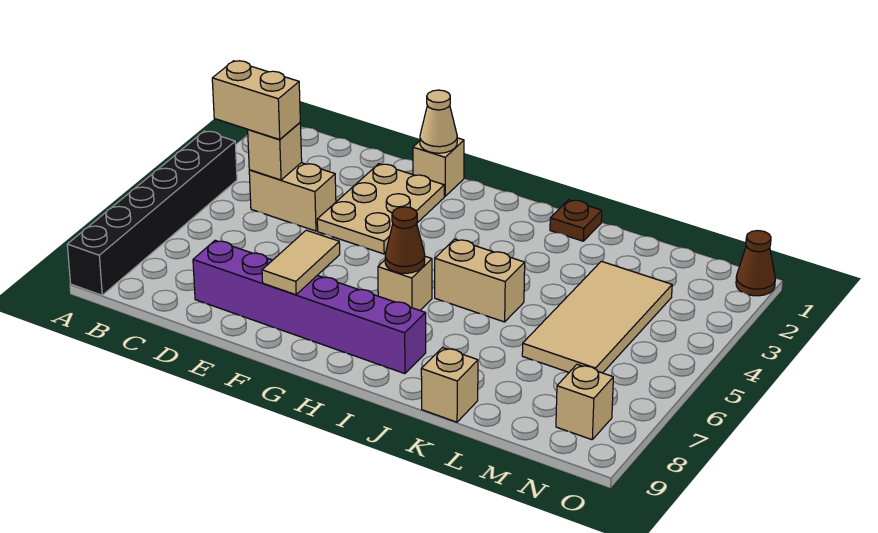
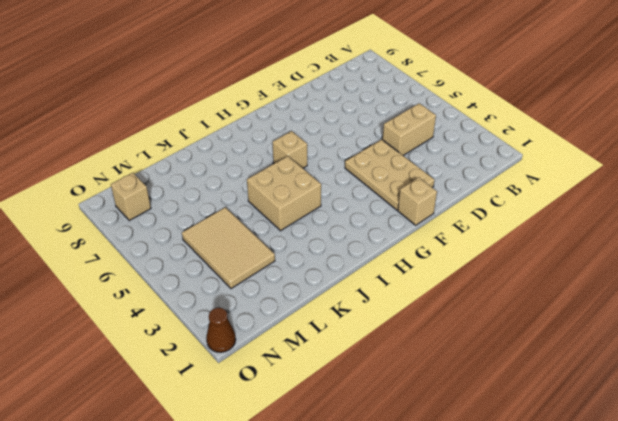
tan 2x2 brick [247,156,321,231] -> tan 1x2 brick [435,239,525,322]
tan 2x3 tile [182,207,275,289] -> tan 2x4 tile [522,261,672,373]
none -> black 1x6 brick [67,131,237,295]
none -> purple 1x6 brick [193,240,426,374]
none -> brown 1x1 plate [550,200,602,241]

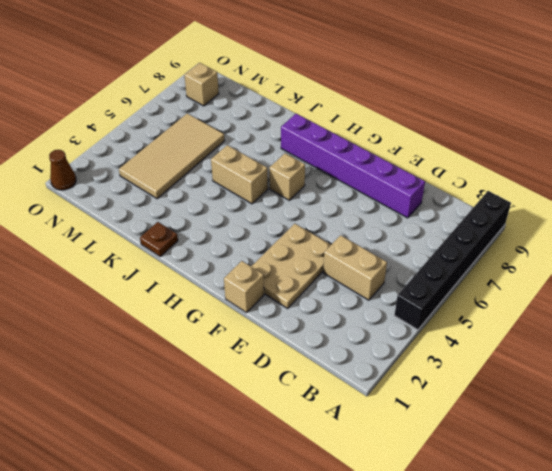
none -> tan 1x1 brick [421,348,478,422]
none -> tan 1x1 brick [248,123,302,180]
none -> tan 1x1 cone [420,90,457,153]

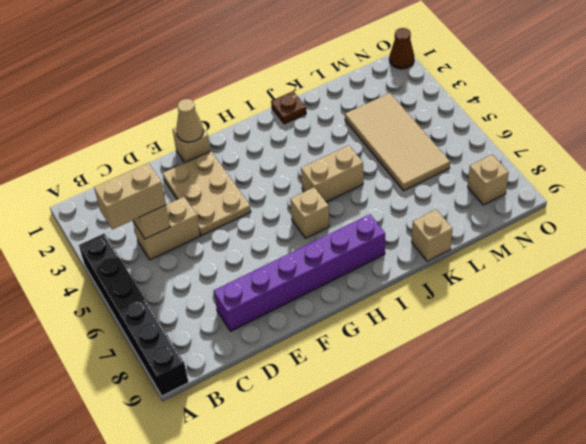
none -> tan 1x2 tile [262,230,340,295]
none -> brown 1x1 cone [385,207,425,273]

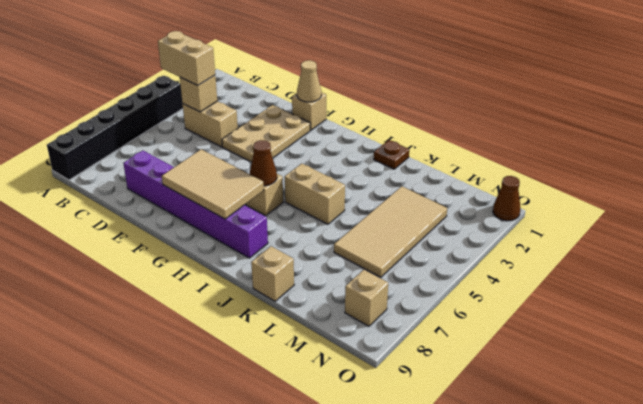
tan 2x3 tile [162,149,264,219] -> tan 1x2 tile [262,230,340,295]

